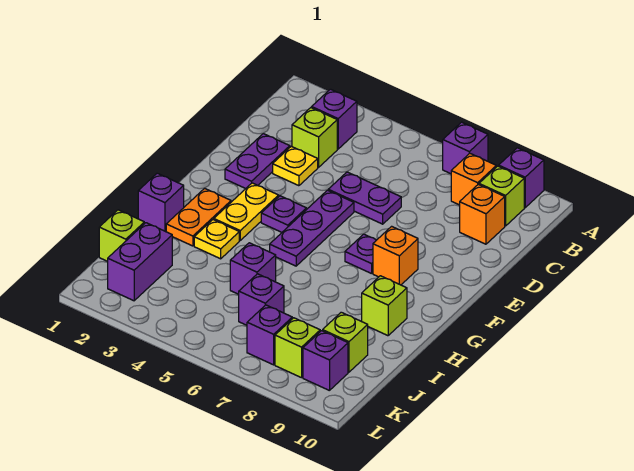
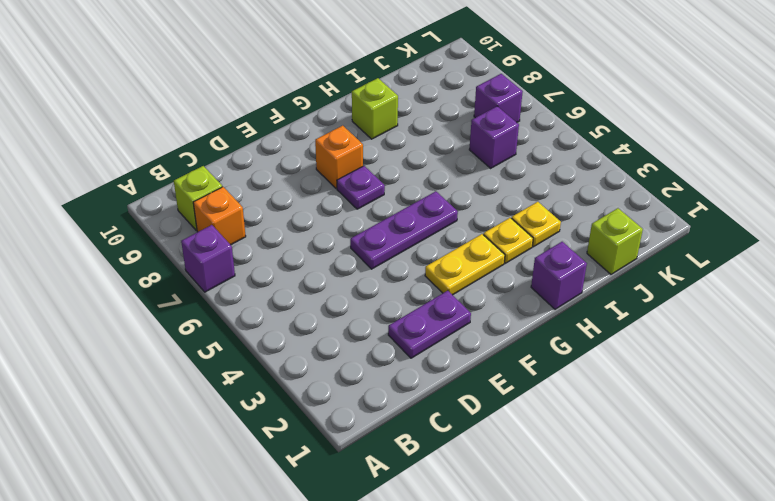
yellow 1x1 plate [512,202,561,247] -> yellow 1x1 plate moved to [273,146,318,186]
none -> purple 1x1 brick [499,148,544,208]
none -> purple 1x1 brick [312,89,357,149]
none -> lime 1x1 brick [292,108,337,167]

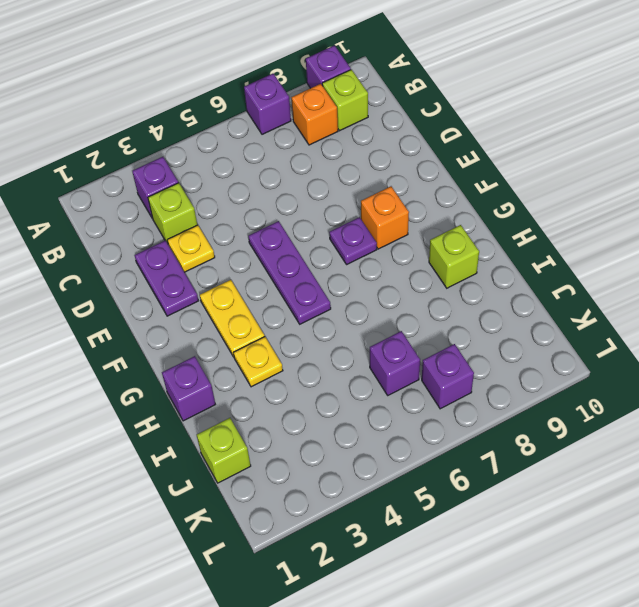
none -> orange 1x1 brick [460,184,505,244]
none -> purple 1x2 plate [328,172,401,224]
none -> purple 1x1 plate [261,196,306,232]

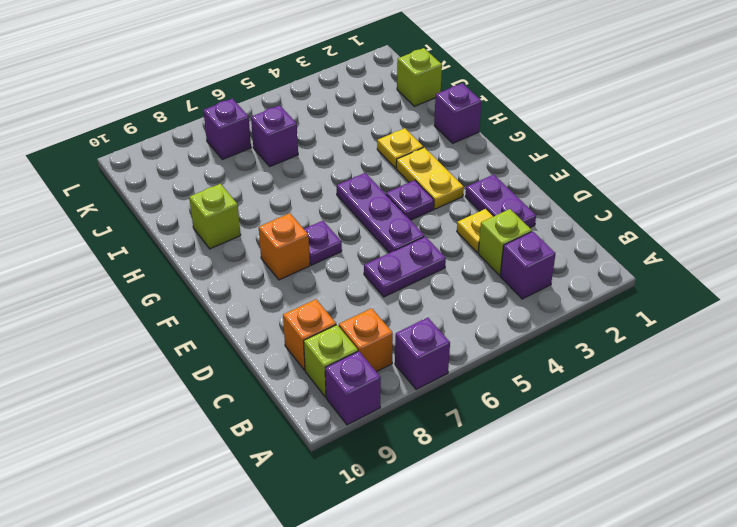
none -> orange 1x2 plate [166,188,231,246]
none -> purple 1x1 brick [230,243,276,294]
none -> purple 1x2 brick [108,223,172,301]

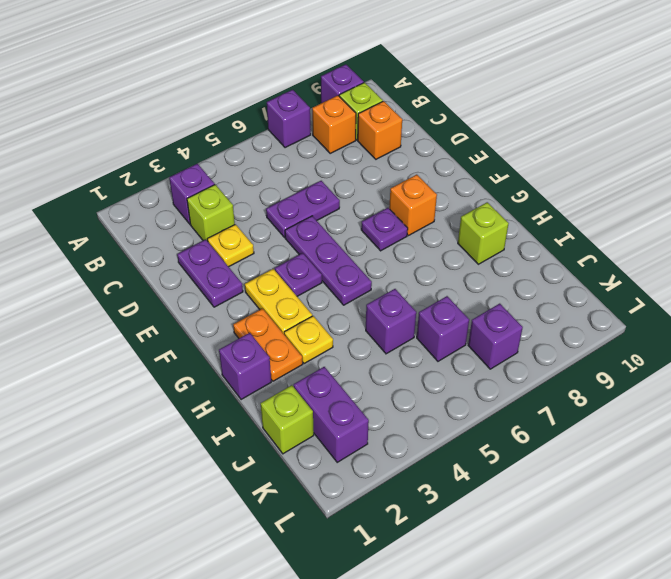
none -> lime 1x1 brick [323,312,368,372]
none -> lime 1x1 brick [275,318,320,378]
none -> purple 1x1 brick [303,331,348,391]

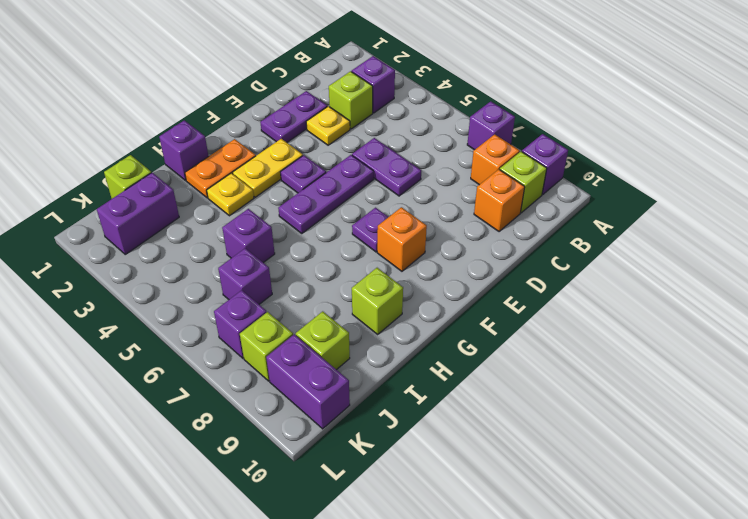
purple 1x2 brick [266,334,350,429] -> purple 1x1 brick [303,331,348,391]

